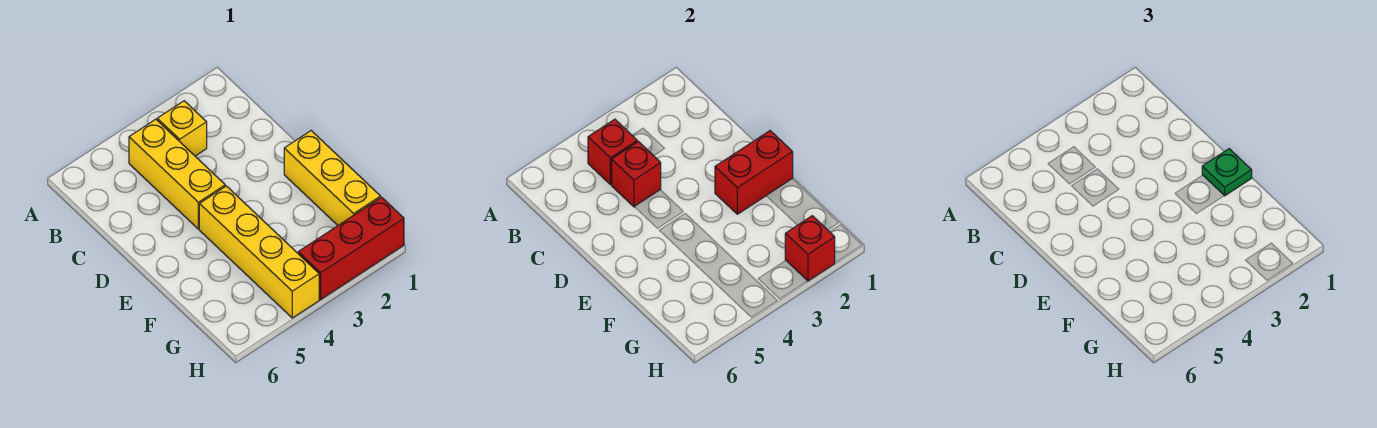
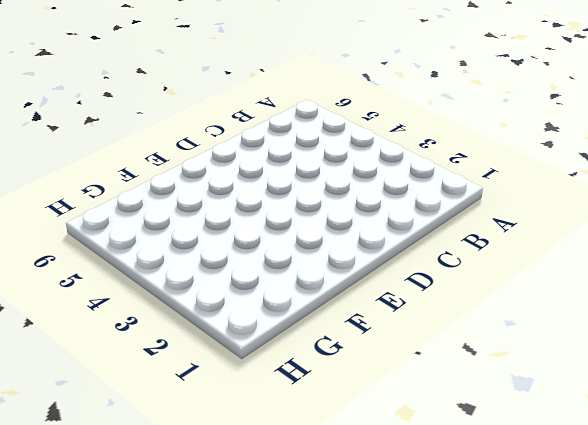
none -> yellow 1x1 brick [157,101,207,156]
none -> yellow 1x3 brick [129,119,225,229]

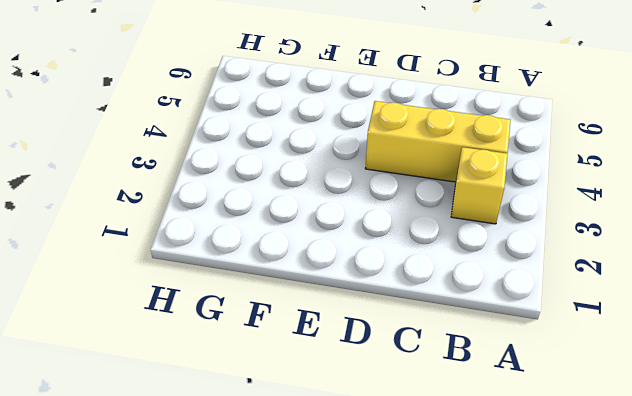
none -> yellow 1x3 brick [284,131,381,225]
none -> yellow 1x4 brick [199,186,319,318]

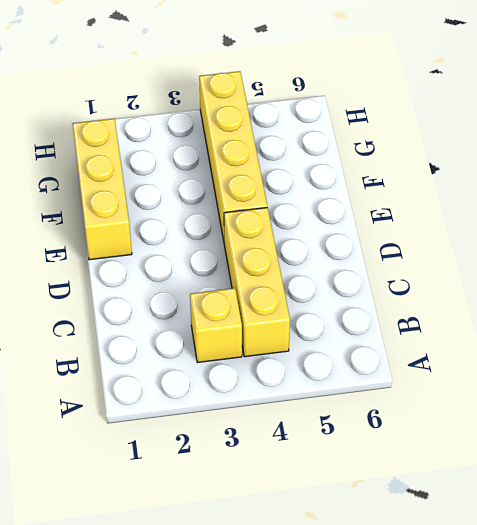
none -> red 1x3 brick [298,197,404,299]
none -> red 1x1 brick [588,119,637,185]

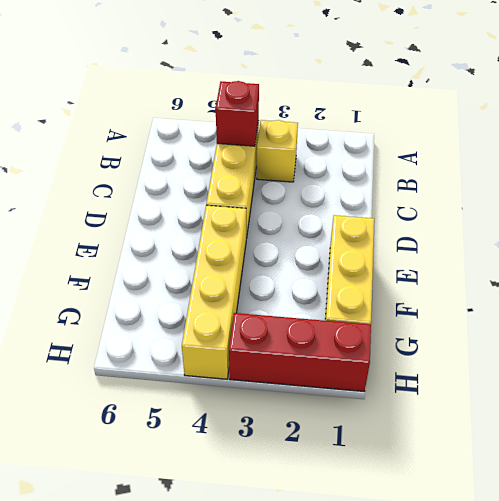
none -> red 1x1 brick [612,142,661,207]
none -> red 1x2 brick [715,131,793,214]

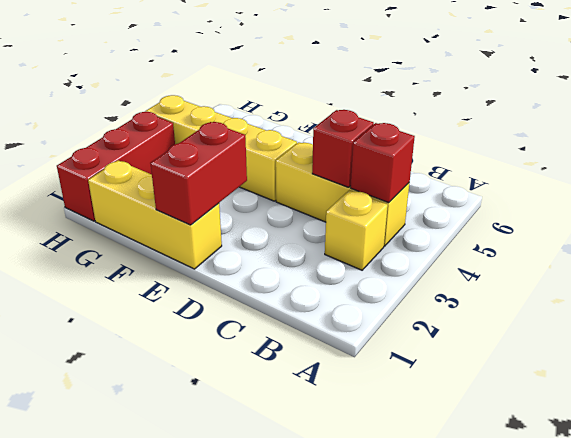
none -> red 1x1 brick [785,216,835,281]
none -> green 1x1 plate [1202,149,1252,196]

